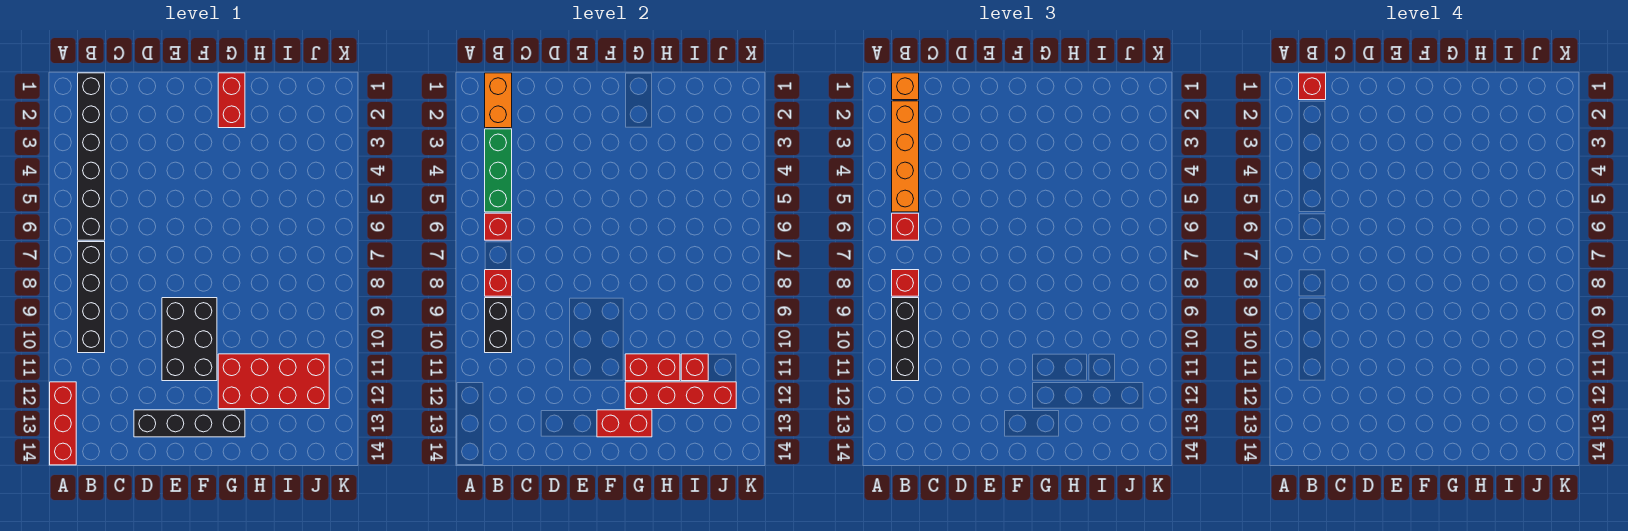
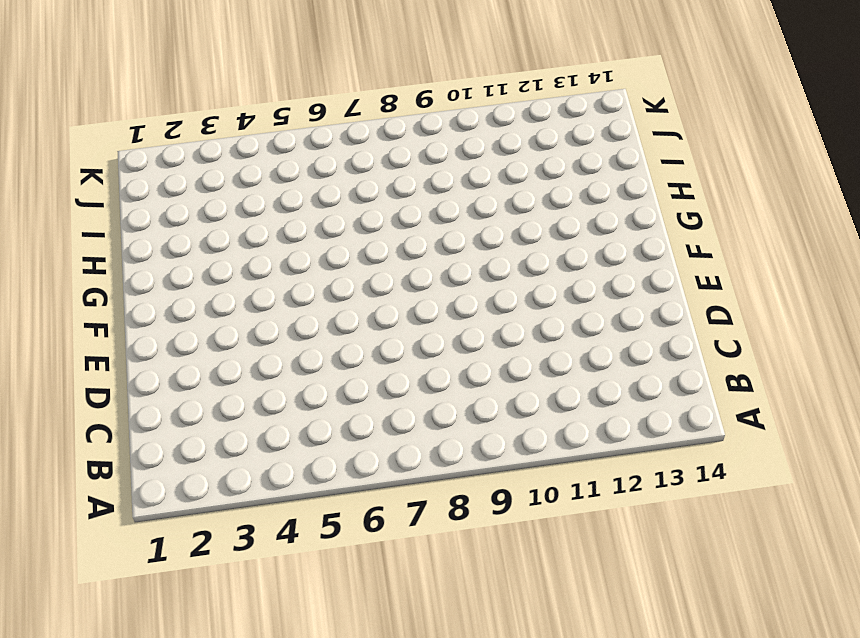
none -> red 1x3 brick [50,382,76,465]
none -> black 1x6 brick [78,73,105,240]
none -> black 1x4 brick [78,242,105,353]

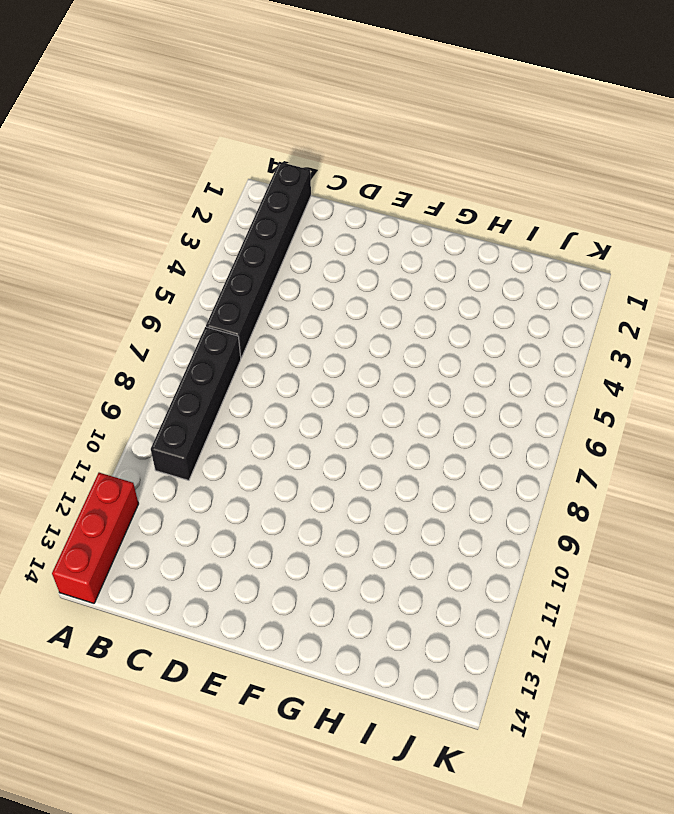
none -> black 1x4 brick [134,410,245,437]
none -> black 2x3 brick [162,298,217,381]
none -> red 1x2 brick [218,73,245,128]

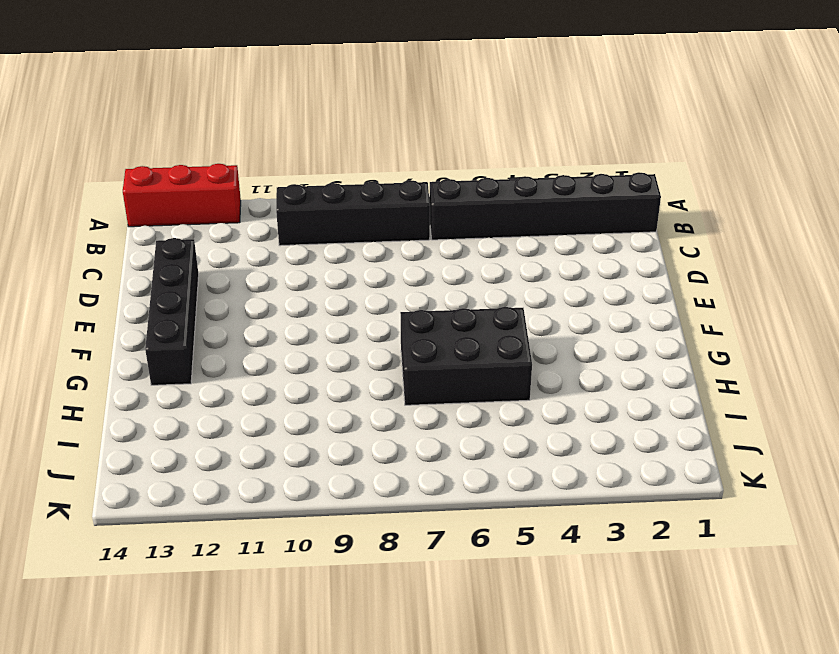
black 2x3 brick [400,307,532,405] -> black 2x3 brick moved to [162,298,217,381]
none -> red 1x2 brick [218,73,245,128]
none -> red 2x4 brick [218,354,329,409]
none -> orange 1x2 brick [485,73,512,128]

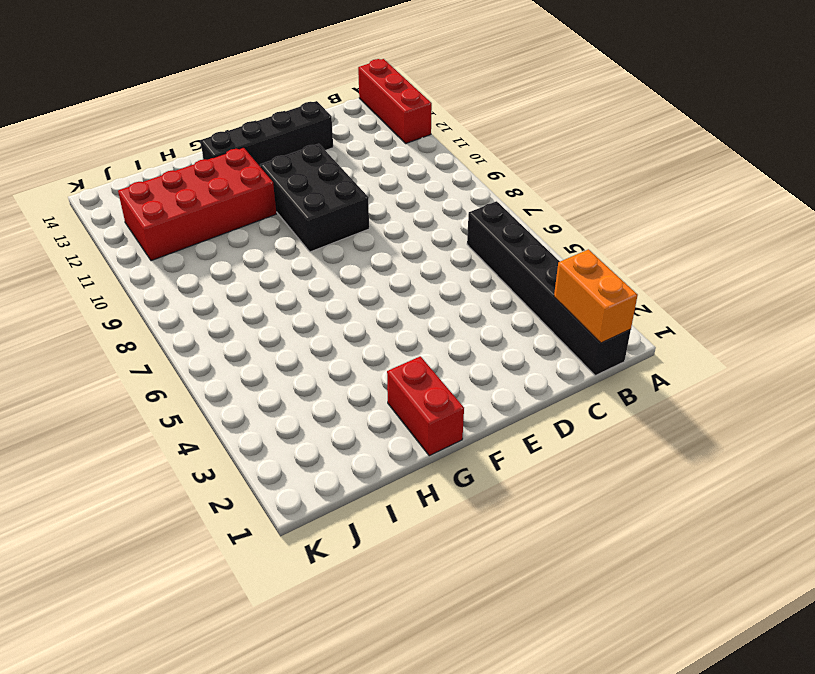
none -> black 1x4 brick [78,242,105,353]
none -> green 1x3 brick [485,129,512,212]
none -> red 1x1 brick [485,213,512,240]

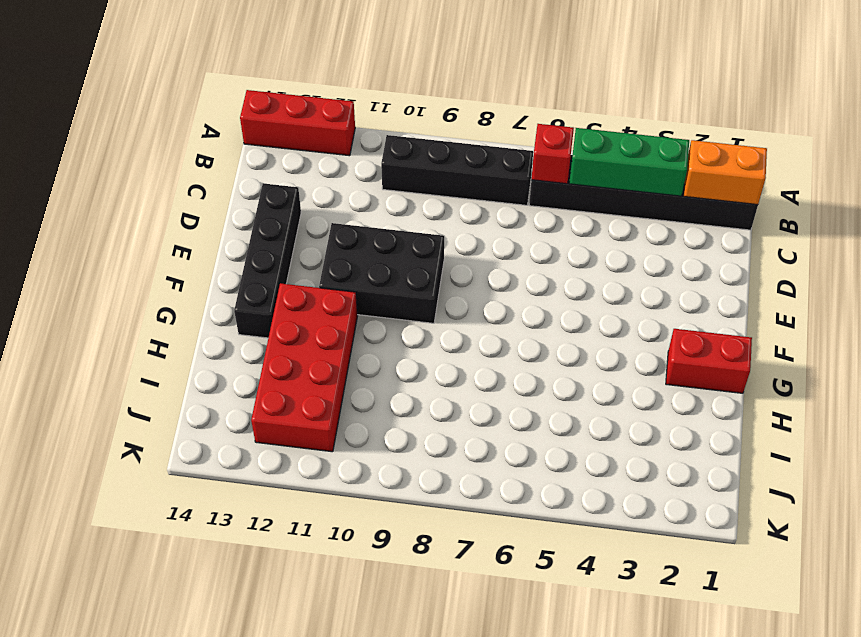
none -> red 1x1 brick [485,270,512,296]
none -> black 1x2 brick [485,298,512,353]
none -> red 1x2 brick [597,410,652,437]

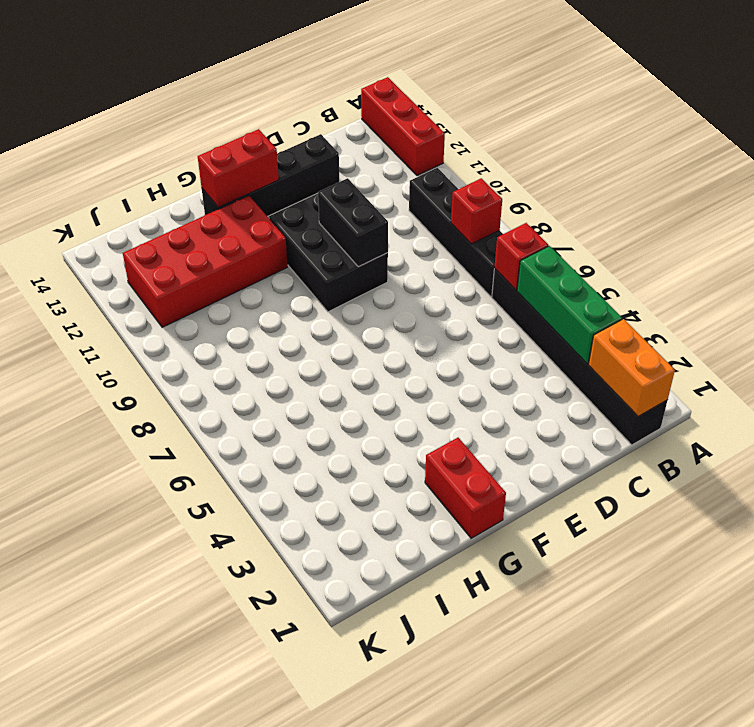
black 1x2 brick [318,178,388,267] -> black 1x2 brick moved to [485,298,512,353]
none -> red 1x2 brick [625,354,680,381]
none -> red 1x4 brick [625,382,736,409]
none -> red 1x1 brick [681,354,708,381]

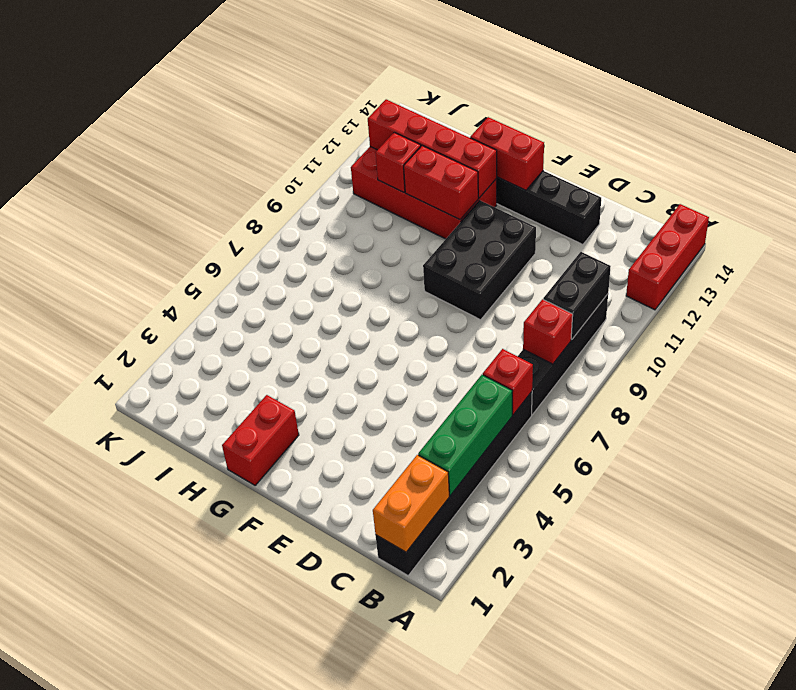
none -> orange 1x1 brick [892,73,919,100]
none -> orange 1x4 brick [892,101,919,212]
none -> red 1x1 brick [892,213,919,240]

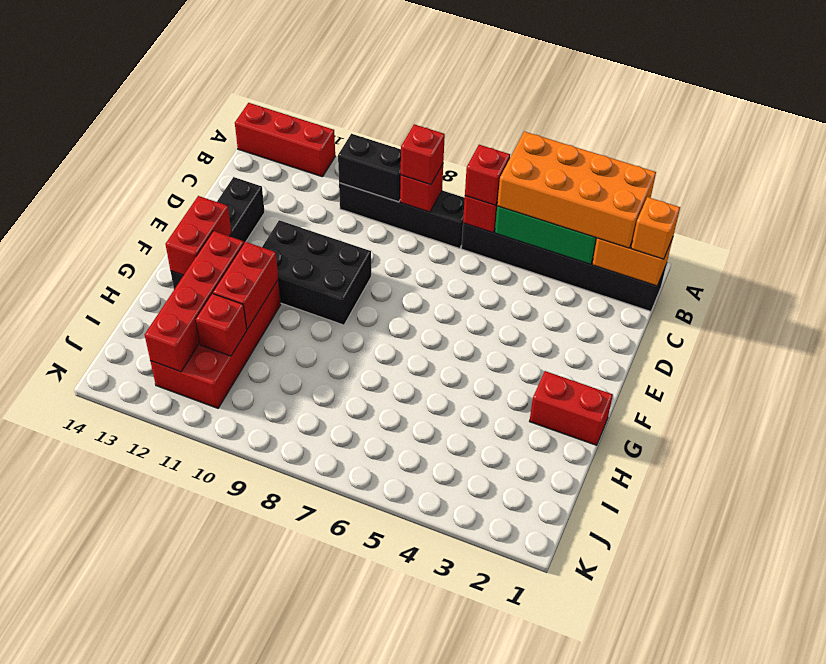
orange 2x4 brick [497,131,656,248] -> orange 1x4 brick [892,101,919,212]
none -> black 1x3 brick [892,298,919,381]
none -> red 1x1 brick [1299,73,1326,100]

